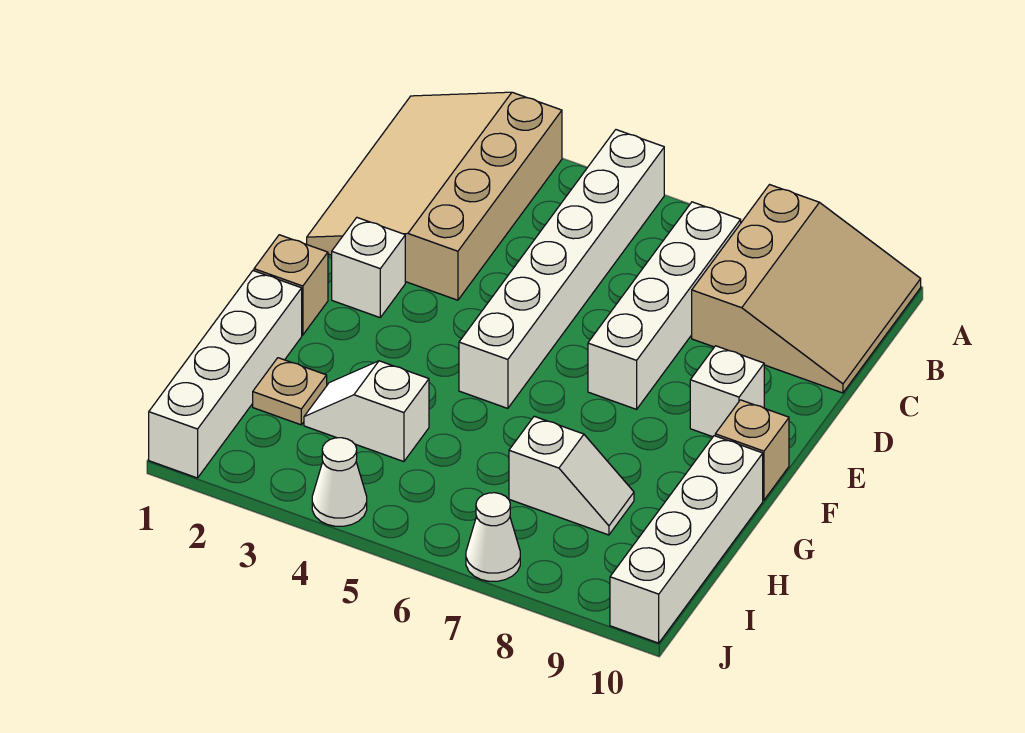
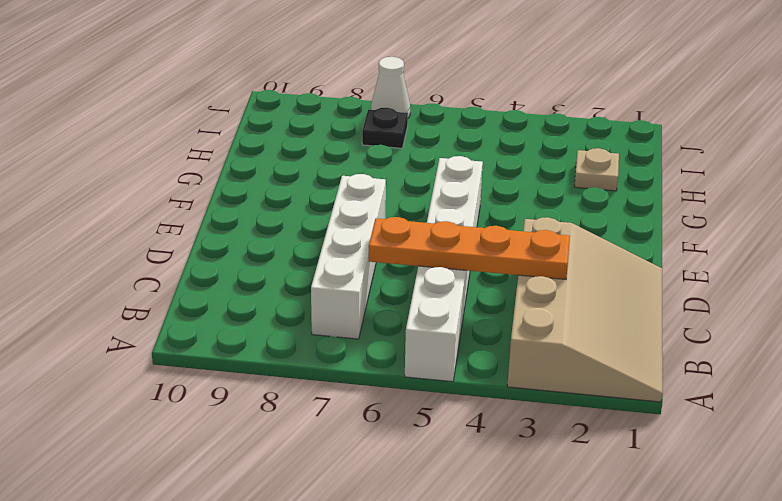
orange 1x4 plate [369,217,570,279] -> none
black 1x1 plate [362,107,408,148] -> none
none -> tan 3x3 slope [692,185,921,393]
none -> white 1x1 brick [332,218,405,317]
none -> white 1x1 brick [690,346,764,437]

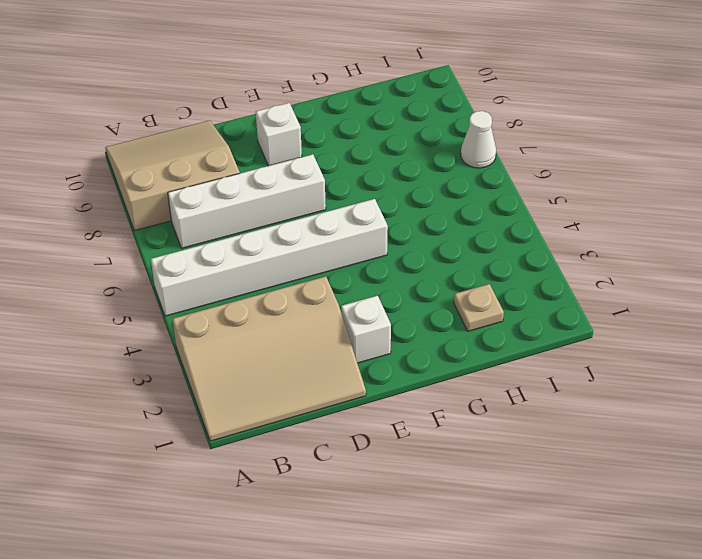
none -> tan 1x1 brick [254,235,328,335]
none -> tan 1x1 brick [715,400,789,500]
none -> white 1x4 brick [149,271,302,478]

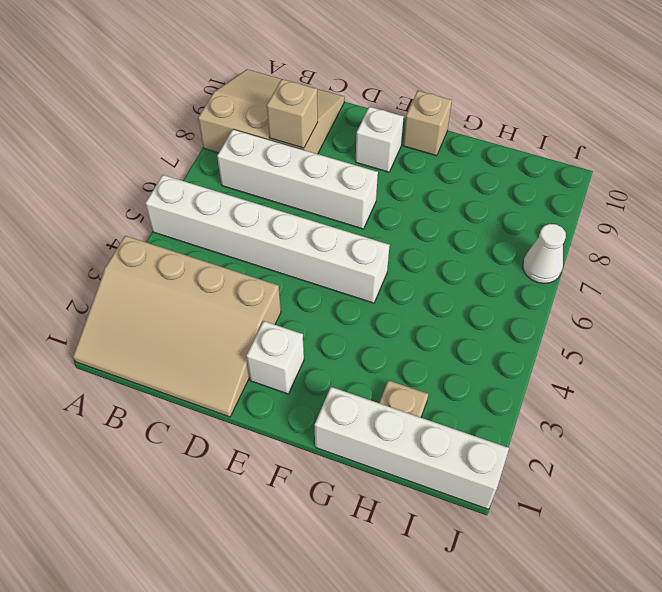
tan 1x1 brick [267,79,318,148] -> tan 1x1 brick moved to [254,235,328,335]
none -> white 1x4 brick [610,436,763,643]
none -> white 1x2 slope [304,361,429,462]
none -> white 1x2 slope [509,416,634,535]

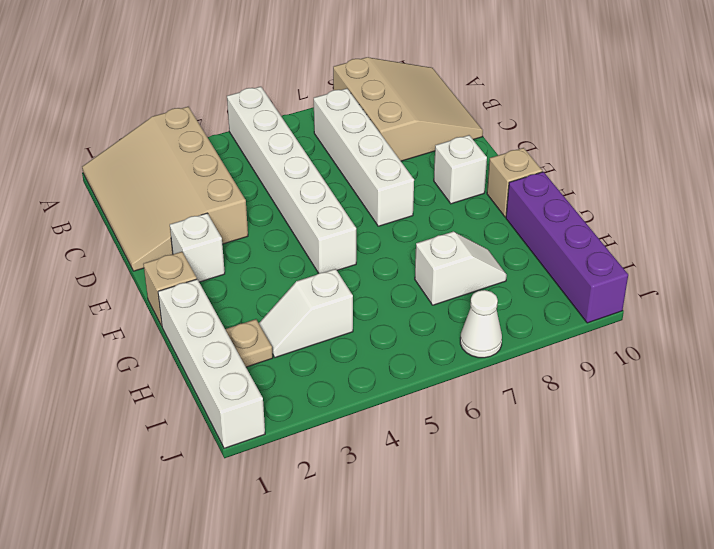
purple 1x4 brick [506,172,628,323] -> white 1x4 brick [610,436,763,643]
none -> white 1x1 cone [312,438,367,526]

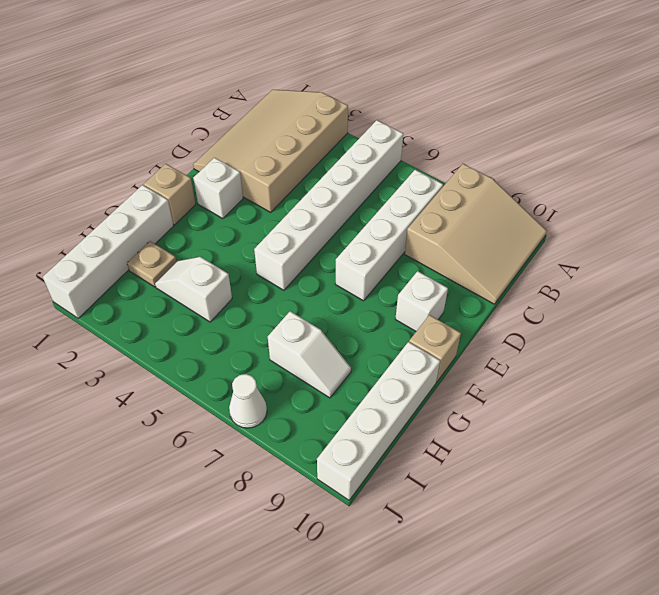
none -> white 1x1 cone [312,438,367,526]

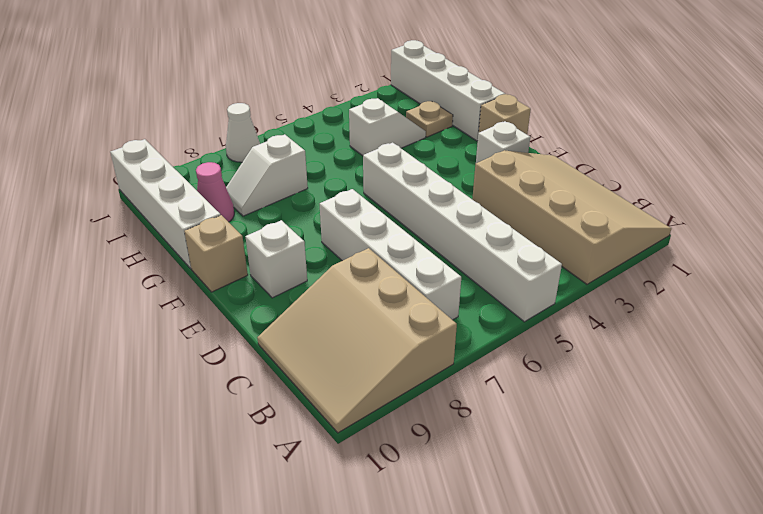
pink 1x1 cone [196,162,234,222] -> none
none -> white 1x1 cone [312,438,367,526]

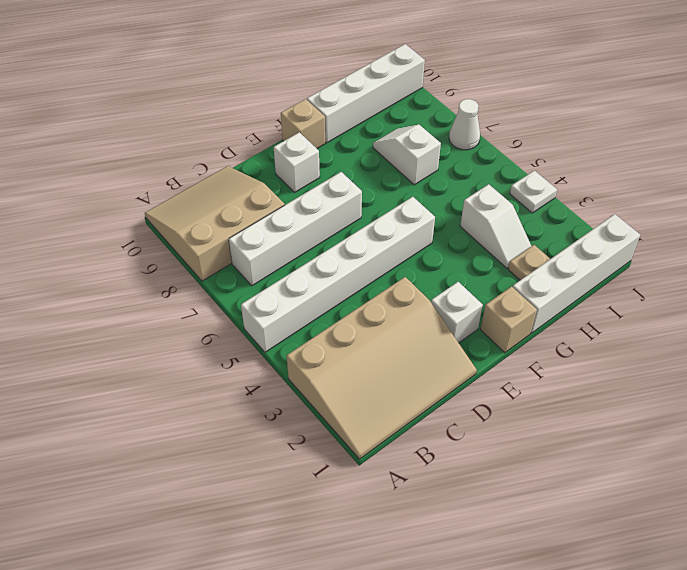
white 1x1 plate [510,171,557,213] -> white 1x1 cone [312,438,367,526]

